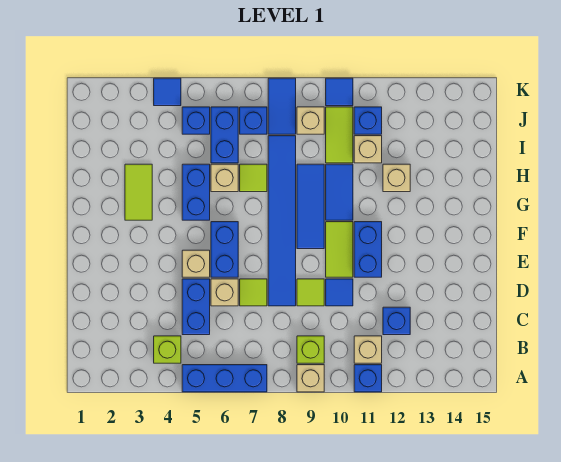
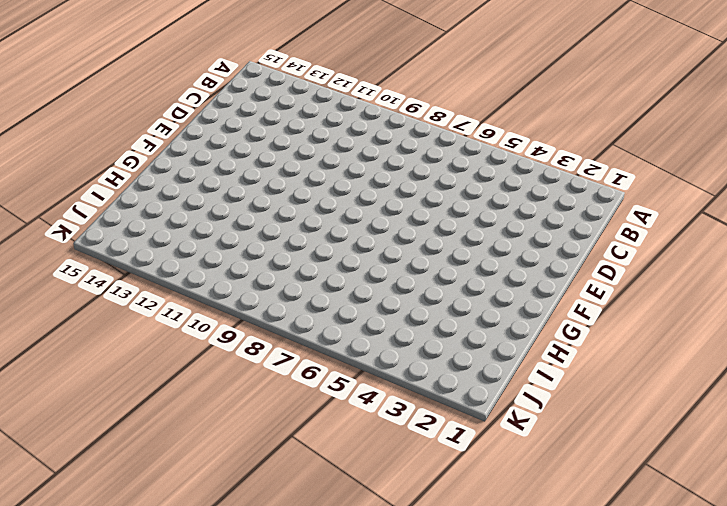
none -> blue 1x3 brick [182,365,267,392]
none -> tan 1x1 brick [297,365,324,392]
none -> blue 1x1 brick [354,365,382,392]
none -> lime 1x1 brick [154,336,181,363]

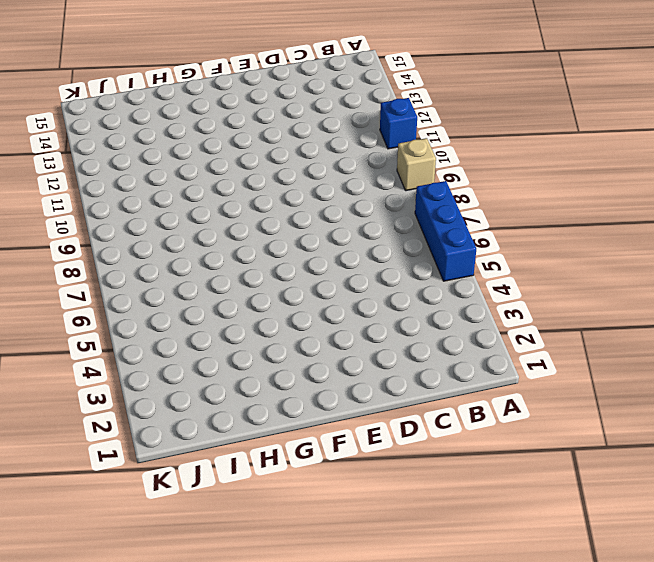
none -> lime 1x1 brick [154,336,181,363]
none -> lime 1x1 brick [297,336,324,363]
none -> tan 1x1 brick [354,336,382,363]
none -> blue 1x2 brick [182,279,210,335]

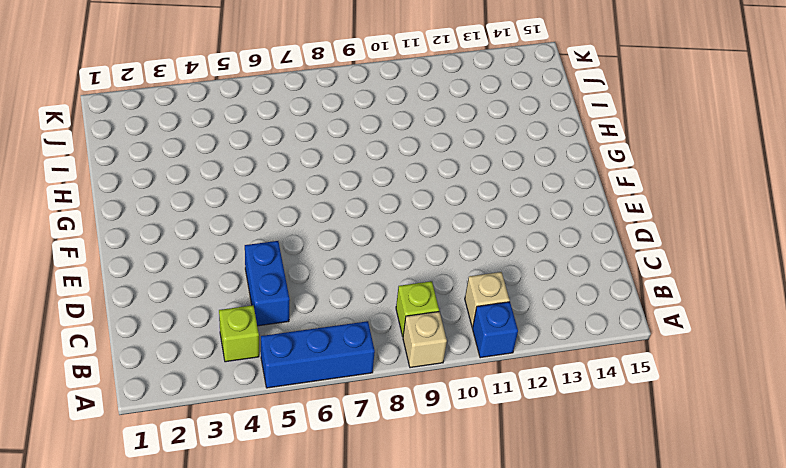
none -> blue 1x1 brick [383,307,410,335]
none -> tan 1x1 brick [211,279,238,306]
none -> lime 1x1 tile [240,279,267,306]
none -> blue 1x6 tile [268,136,296,306]

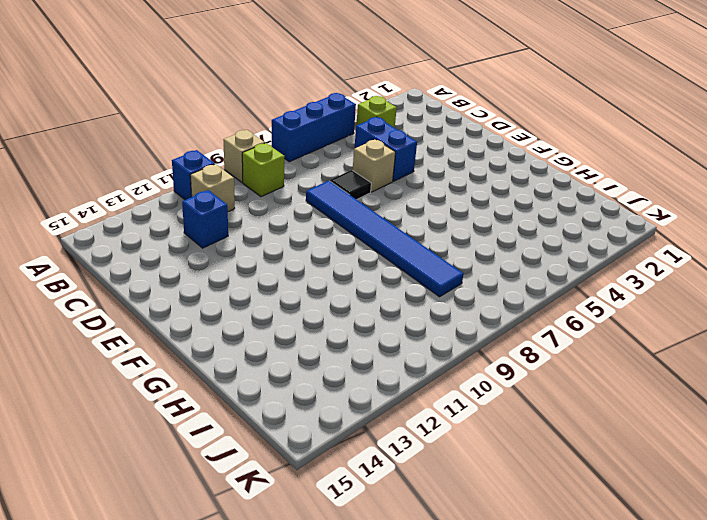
black 1x1 tile [330,170,371,200] -> lime 1x1 tile [240,279,267,306]
none -> lime 1x1 tile [297,279,324,306]
none -> blue 1x1 tile [326,279,353,306]
none -> tan 1x1 brick [182,250,210,277]
none -> blue 1x2 brick [211,222,238,277]

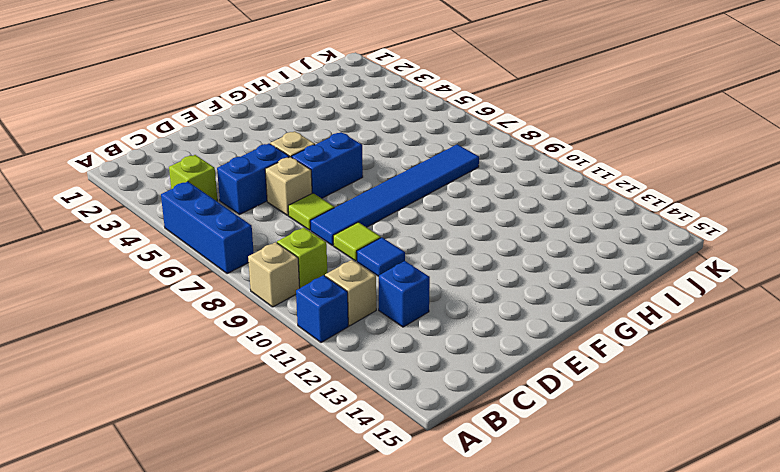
none -> lime 1x2 tile [326,222,353,277]
none -> blue 1x2 brick [354,222,382,277]
none -> blue 1x3 tile [297,164,324,249]
none -> lime 1x2 tile [125,164,152,220]

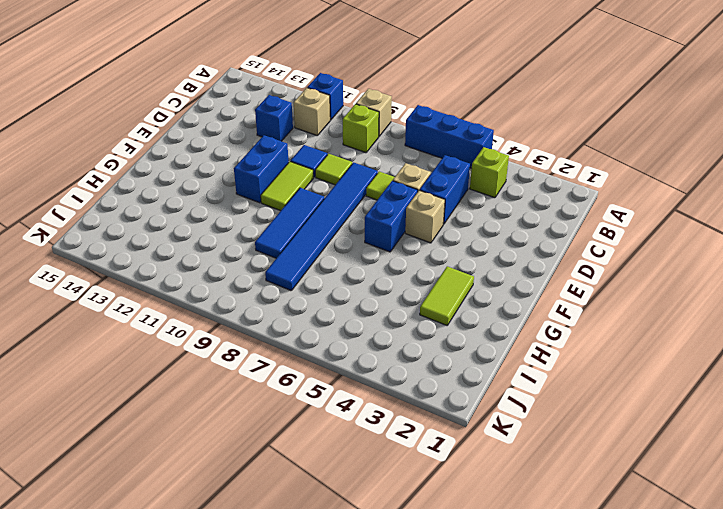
none -> blue 1x2 brick [182,164,210,220]
none -> blue 1x2 tile [326,164,353,220]
none -> tan 1x1 brick [211,164,238,192]
none -> lime 1x1 tile [240,164,267,192]

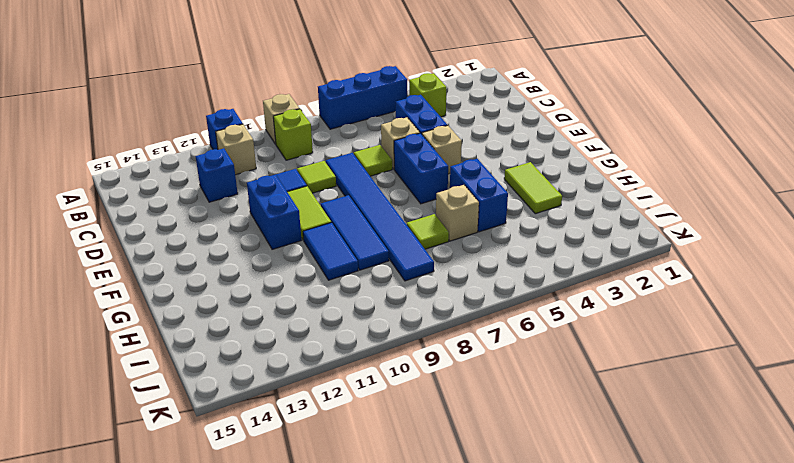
none -> tan 1x1 brick [383,164,410,192]
none -> blue 1x2 brick [211,107,238,163]
none -> lime 1x2 tile [326,107,353,163]
none -> tan 1x1 brick [354,136,382,163]

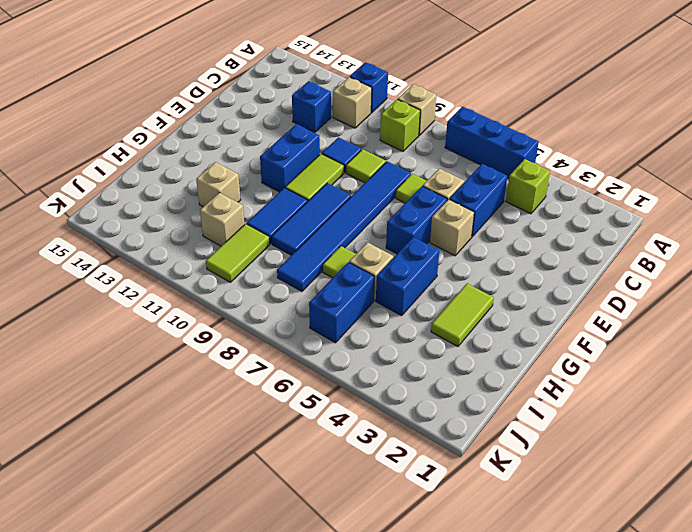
none -> blue 1x1 brick [182,107,210,134]
none -> blue 1x1 brick [240,107,267,134]
none -> blue 1x2 tile [268,78,296,134]
none -> tan 1x1 brick [297,107,324,134]

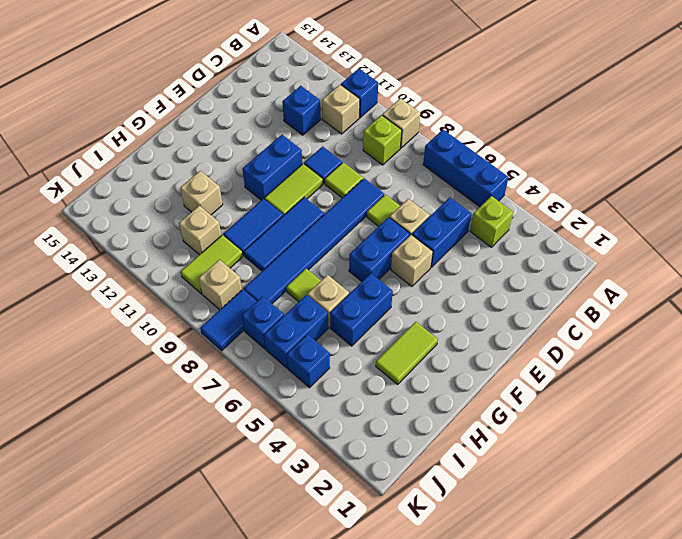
none -> blue 1x1 brick [354,107,382,134]
none -> blue 1x1 tile [154,78,181,106]
none -> blue 1x1 tile [326,78,353,106]

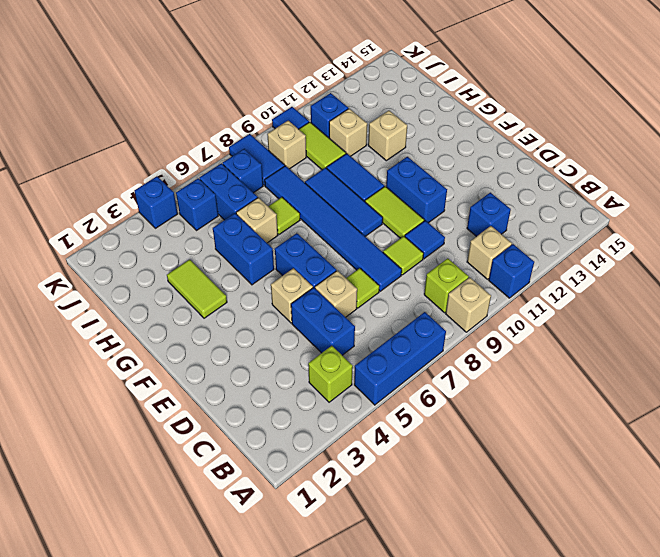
blue 1x1 brick [134,176,178,228] -> blue 1x1 tile [154,78,181,106]

